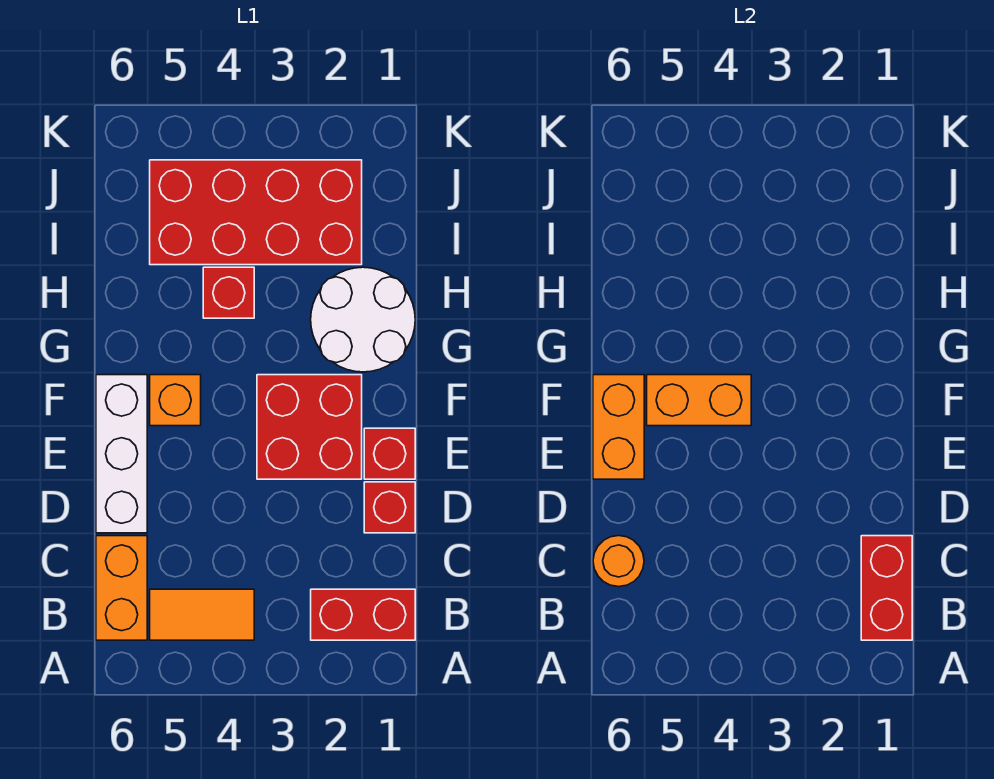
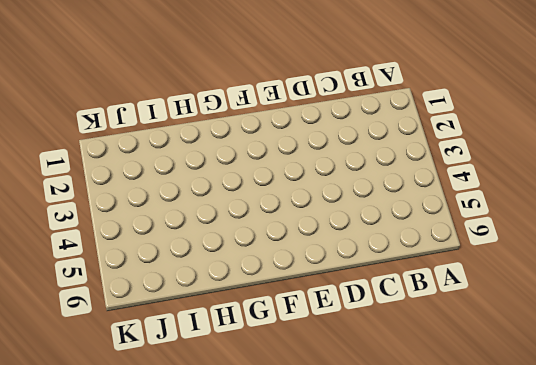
none -> red 1x2 brick [311,589,415,640]
none -> orange 1x2 tile [150,589,254,640]
none -> orange 1x2 brick [96,536,147,640]

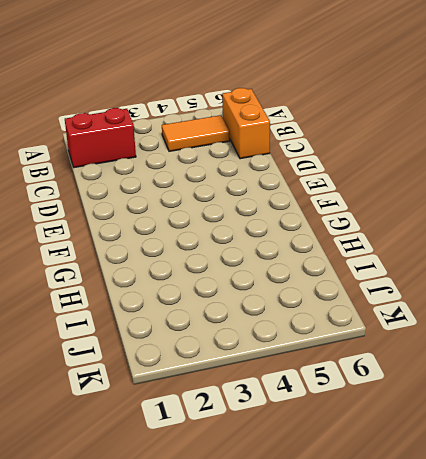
none -> red 1x1 brick [364,482,415,533]
none -> white 1x3 brick [96,375,147,533]
none -> red 1x1 brick [364,428,415,479]

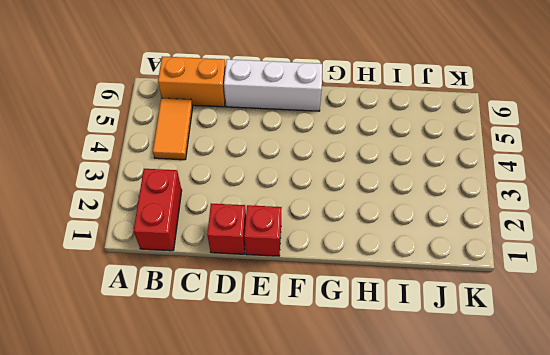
none -> red 2x2 brick [257,375,362,479]
none -> orange 1x1 brick [150,375,201,426]
none -> white 2x2 round brick [311,267,415,372]

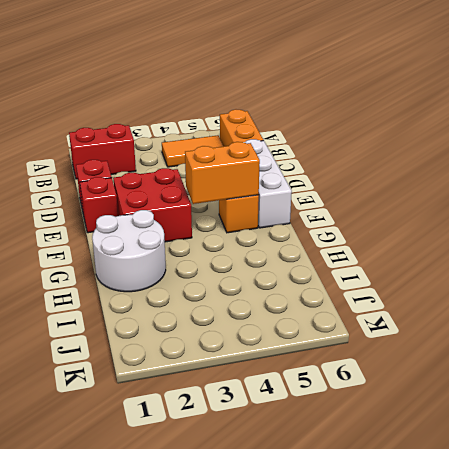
none -> red 1x1 brick [203,267,254,318]
none -> red 2x4 brick [150,160,362,265]
none -> red 1x2 brick [861,536,912,640]

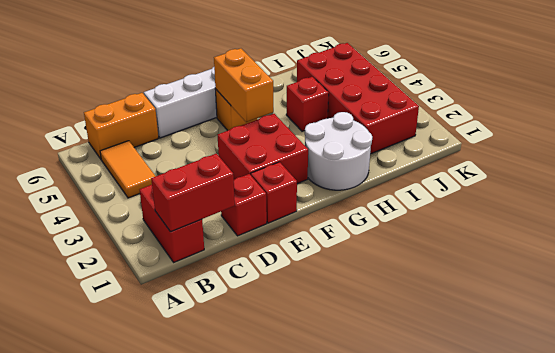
none -> orange 1x1 round brick [593,536,644,587]
none -> orange 1x2 brick [593,375,644,479]

